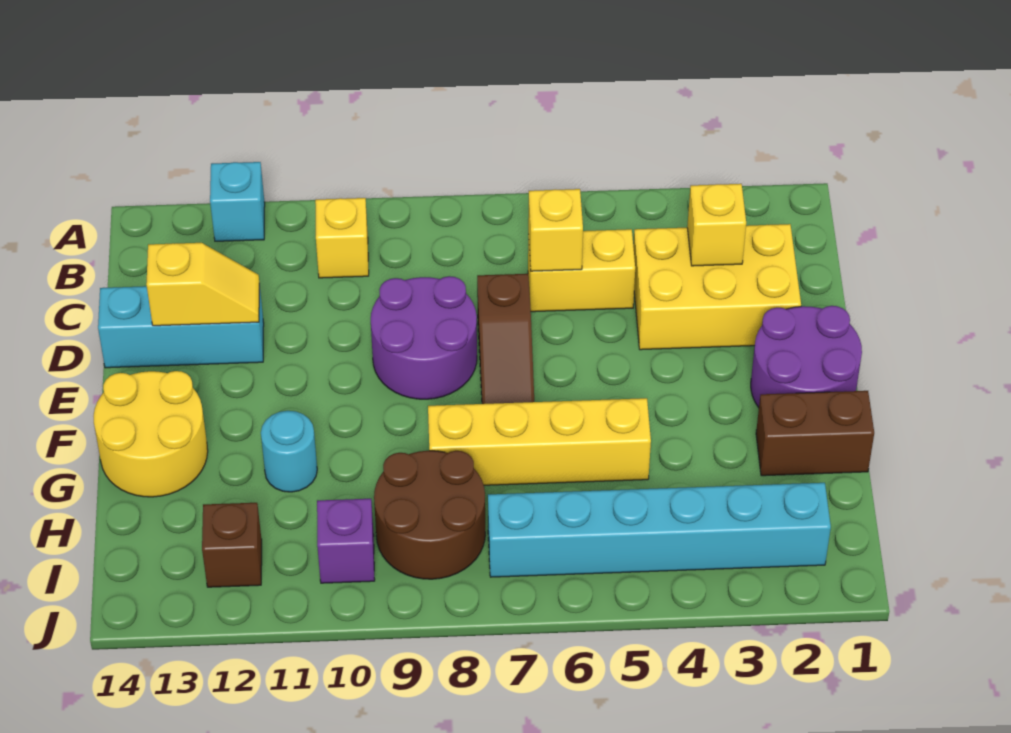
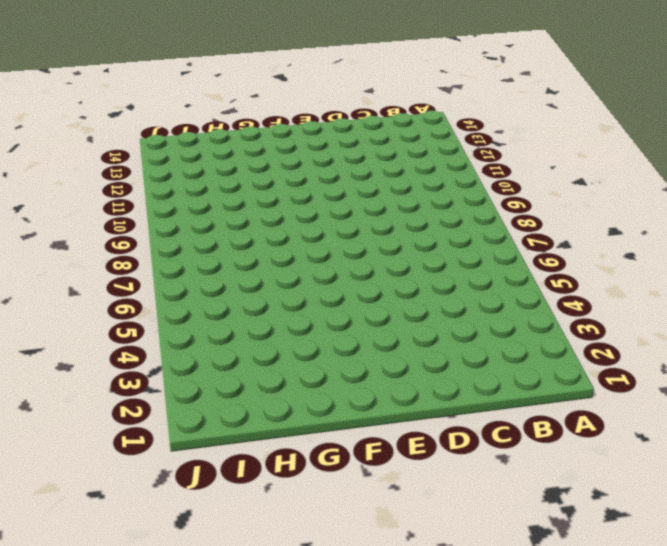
none -> cyan 1x1 brick [210,162,265,241]
none -> yellow 1x1 brick [315,198,369,278]
none -> yellow 2x3 brick [633,224,801,350]

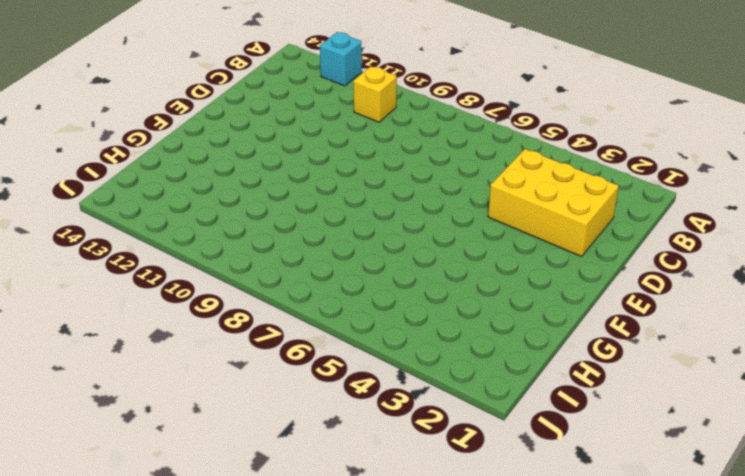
none -> yellow 1x2 brick [528,229,635,312]
none -> brown 1x3 slope [477,274,534,404]
none -> purple 2x2 round brick [371,276,477,399]

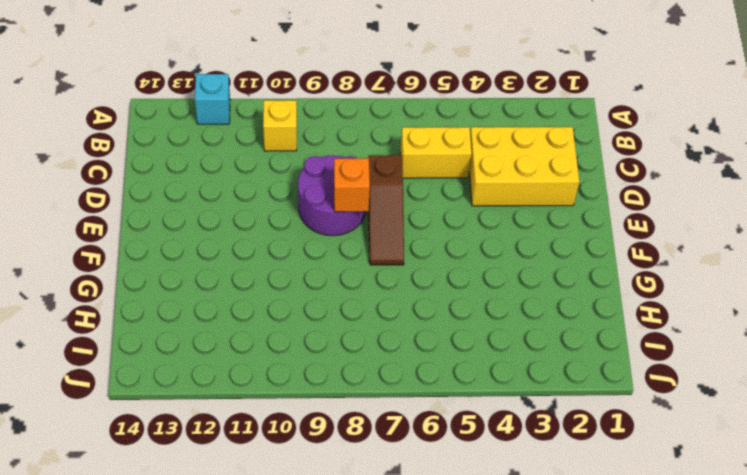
orange 1x1 brick [334,158,370,212] -> none
none -> cyan 1x3 brick [98,283,264,368]
none -> purple 2x2 round brick [751,306,862,408]
none -> yellow 2x2 round brick [93,371,208,497]

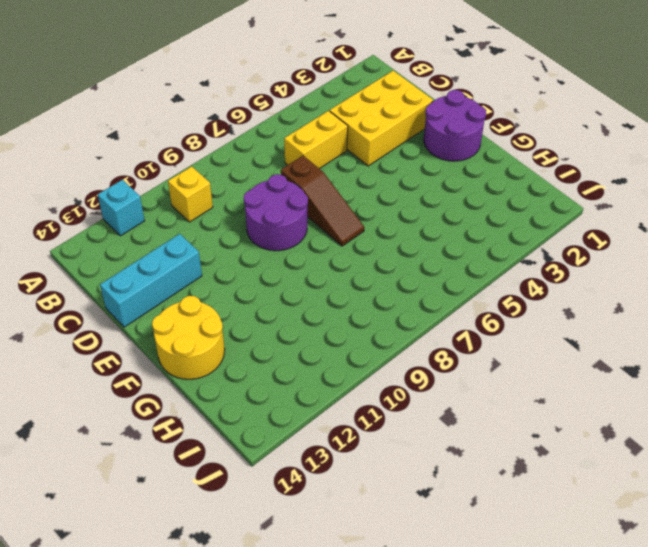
none -> brown 1x2 brick [756,391,874,476]
none -> yellow 1x4 brick [428,398,651,485]
none -> cyan 1x1 round brick [261,411,317,492]

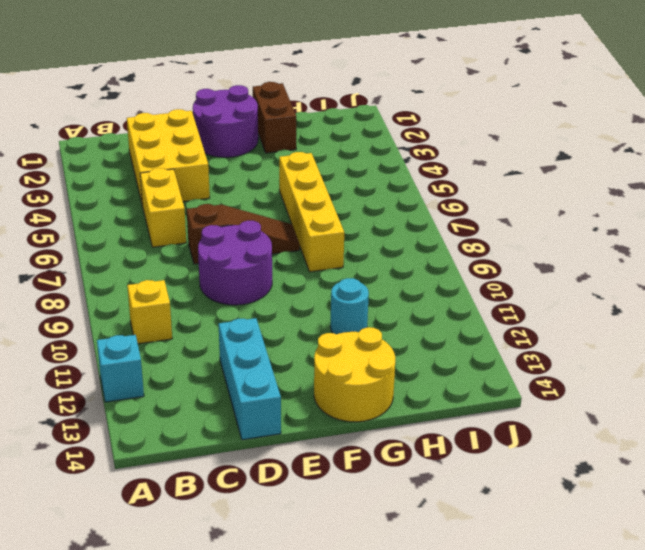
none -> brown 2x2 round brick [374,451,485,579]
none -> cyan 1x6 brick [488,483,831,577]
none -> purple 1x1 brick [317,499,375,583]

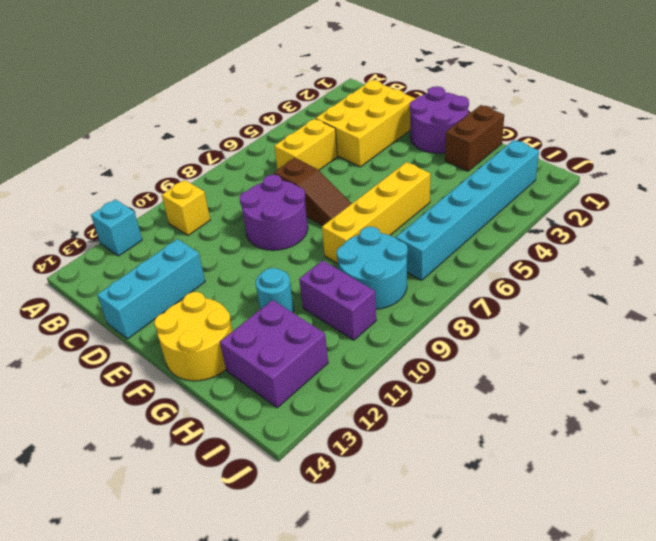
cyan 2x2 round brick [337,227,408,309] -> brown 2x2 round brick [374,451,485,579]
purple 1x2 brick [299,260,376,340] -> purple 1x1 brick [317,499,375,583]
purple 2x2 brick [220,300,328,408] -> brown 1x1 brick [202,503,262,587]
none -> yellow 1x1 brick [687,184,746,266]
none -> yellow 1x1 brick [528,189,583,271]
none -> yellow 1x2 slope [146,243,259,326]

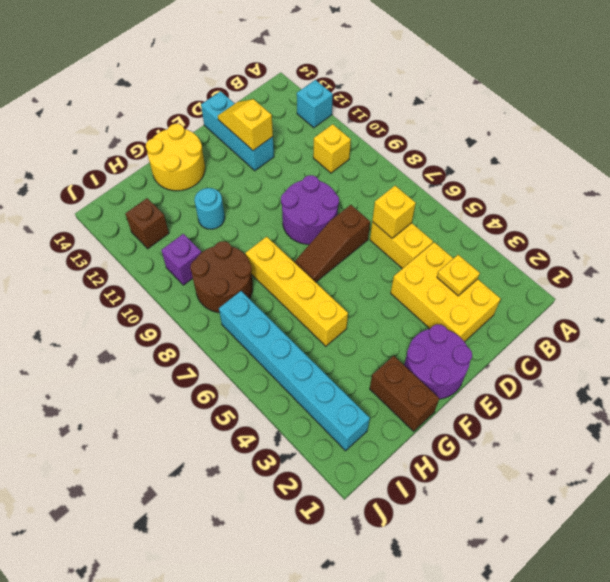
yellow 1x1 plate [437,255,480,296] -> yellow 1x1 brick [687,184,746,266]
yellow 1x2 slope [218,99,273,151] -> yellow 1x2 slope turned to [146,243,259,326]

